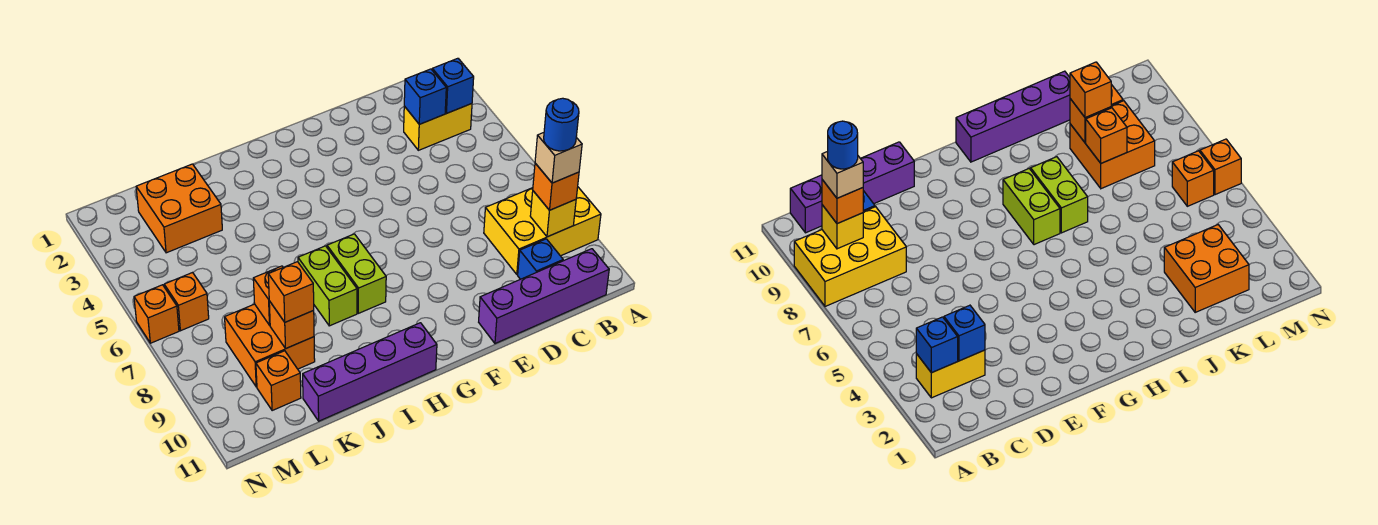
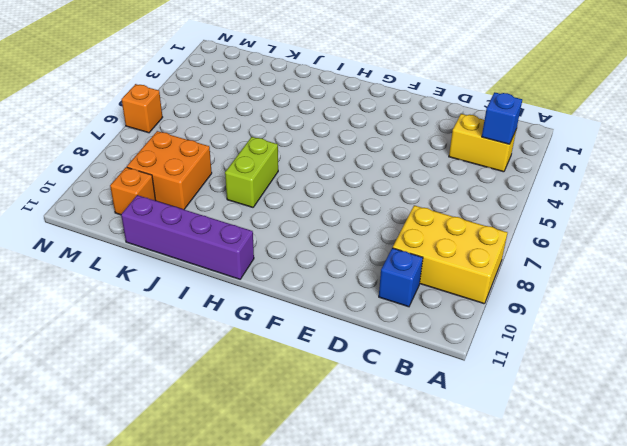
none -> purple 1x4 brick [479,249,609,344]
none -> lime 1x2 brick [327,234,386,313]
none -> orange 2x2 brick [136,164,222,253]

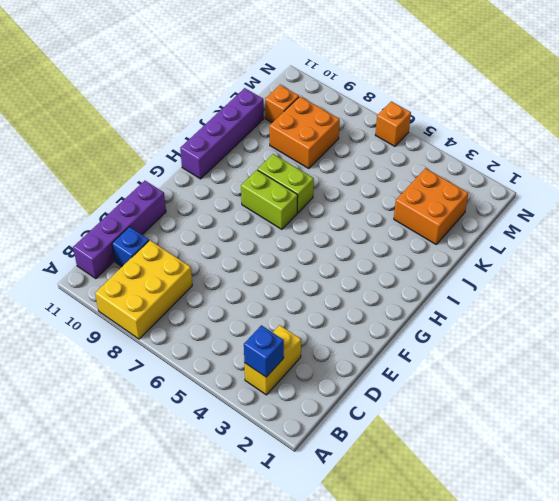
none -> orange 1x1 brick [164,273,209,331]
none -> yellow 1x1 brick [530,191,576,237]
none -> blue 1x1 brick [404,69,446,124]

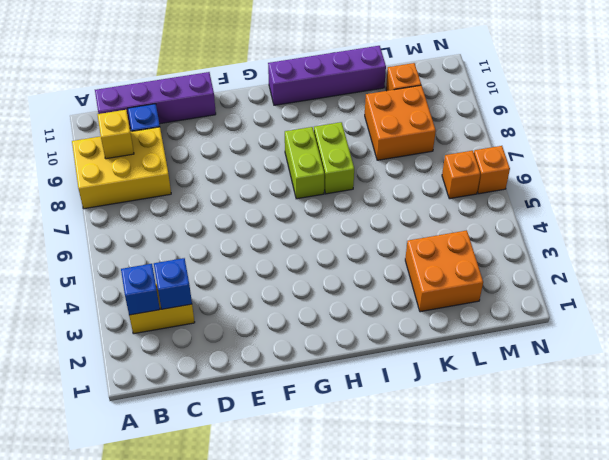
none -> orange 1x1 brick [253,266,283,325]
none -> orange 1x1 brick [269,301,314,349]
none -> orange 1x1 brick [533,163,579,210]

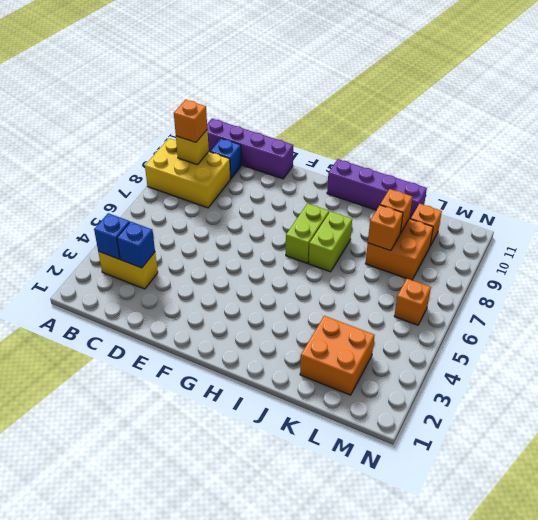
none -> orange 1x1 brick [134,285,179,343]
none -> orange 1x1 brick [268,262,314,322]
none -> tan 1x1 brick [535,133,582,183]

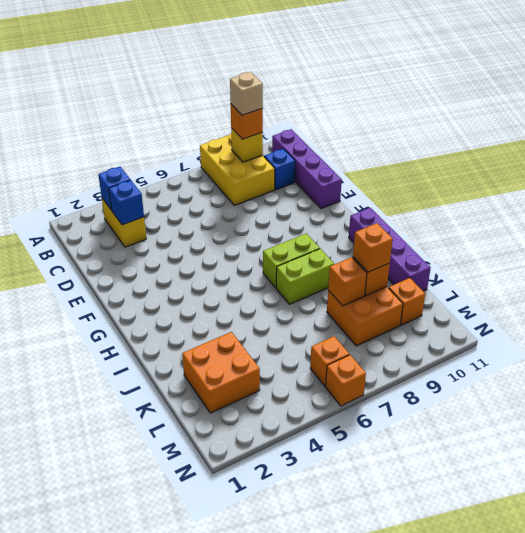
none -> blue 1x1 round brick [544,98,579,151]

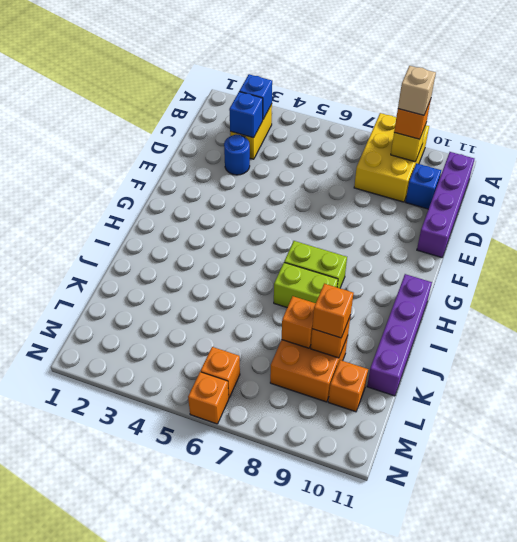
blue 1x1 round brick [224,135,250,175] -> blue 1x1 round brick moved to [544,98,579,151]
none -> orange 2x2 brick [136,164,222,253]

